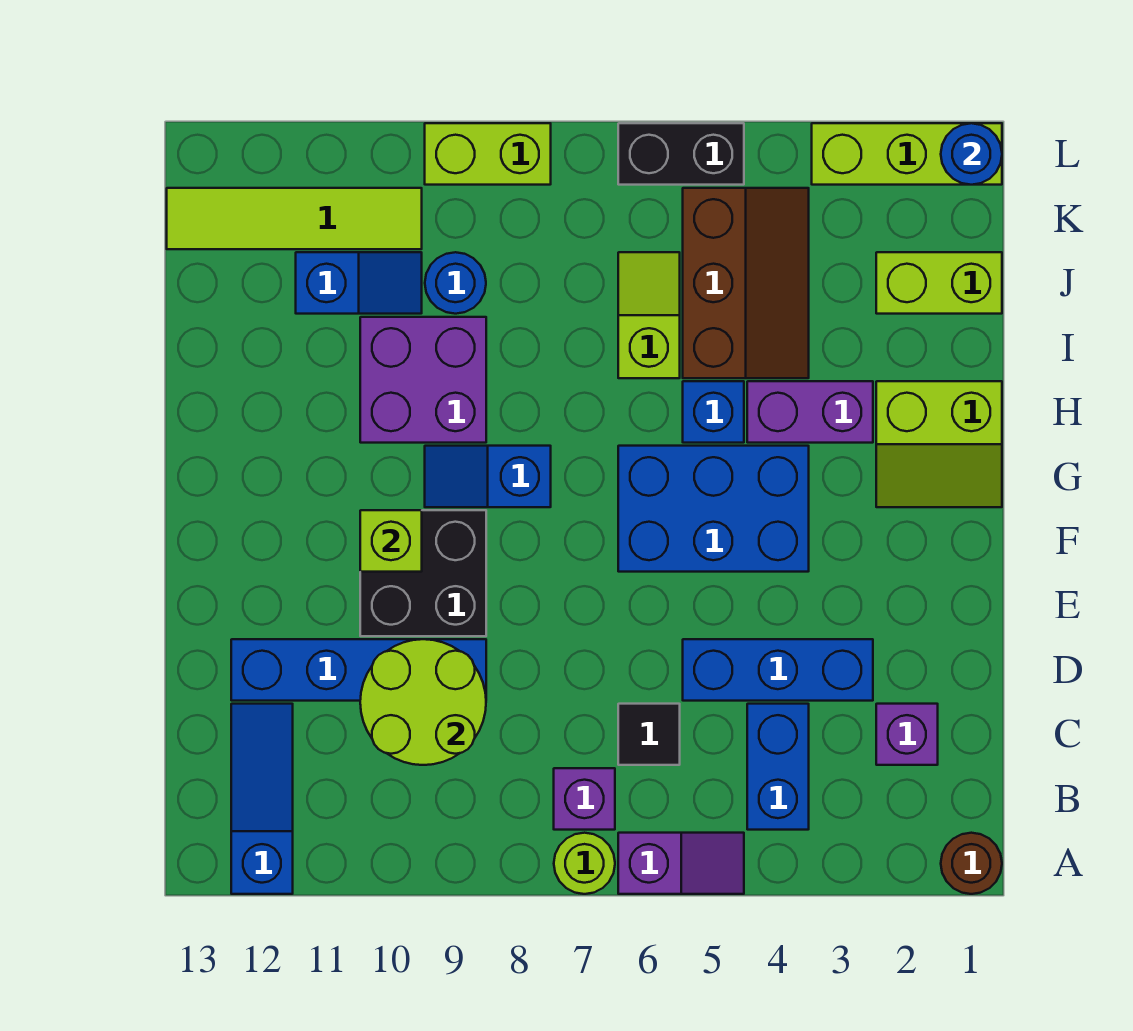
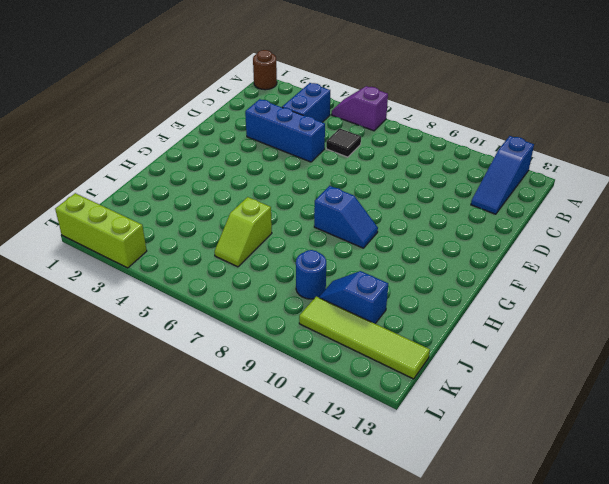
none -> lime 1x1 round brick [554,833,615,894]
none -> purple 1x1 brick [554,768,615,830]
none -> purple 1x1 brick [876,704,938,765]

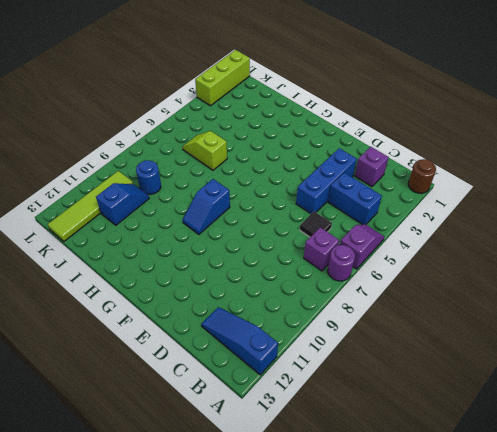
purple 1x1 round brick [328,245,355,281] -> lime 1x1 round brick [554,833,615,894]
none -> blue 1x4 brick [231,639,486,701]
none -> black 2x2 brick [360,510,486,636]
none -> blue 2x3 brick [618,446,809,572]

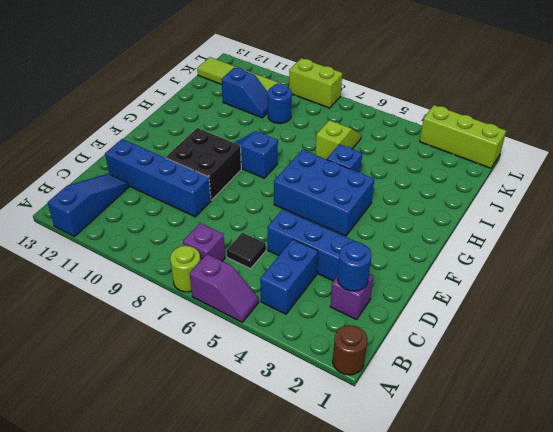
blue 1x1 round brick [338,242,371,291] -> blue 1x1 round brick moved to [941,123,1002,185]
none -> lime 2x2 slope [876,381,1002,507]
none -> purple 1x2 brick [747,381,873,443]
none -> purple 2x2 brick [360,317,486,443]

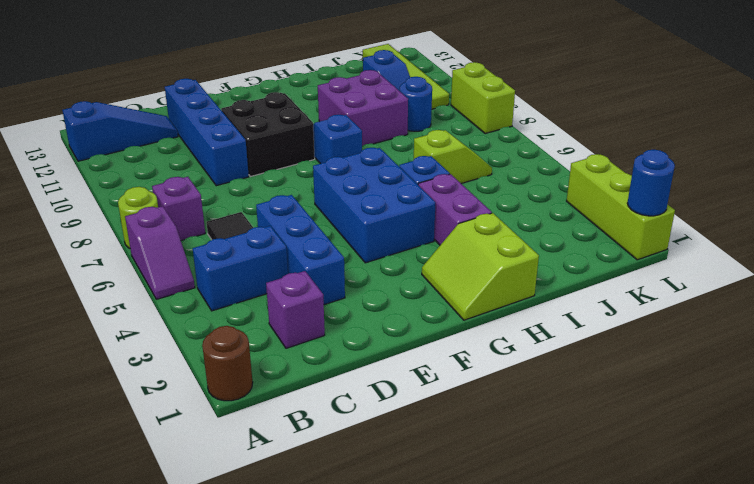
none -> brown 2x3 slope [683,188,809,378]
none -> lime 1x2 brick [876,252,1002,314]
none -> black 1x2 brick [618,123,744,185]

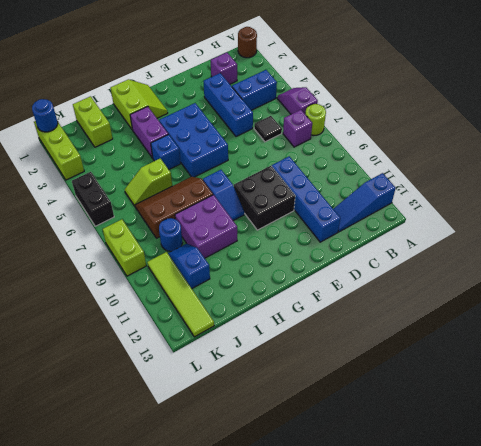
brown 2x3 slope [135,177,213,238] -> brown 2x3 slope moved to [683,188,809,378]
none -> lime 2x2 round brick [360,639,486,765]
none -> lime 1x1 brick [360,510,422,572]

